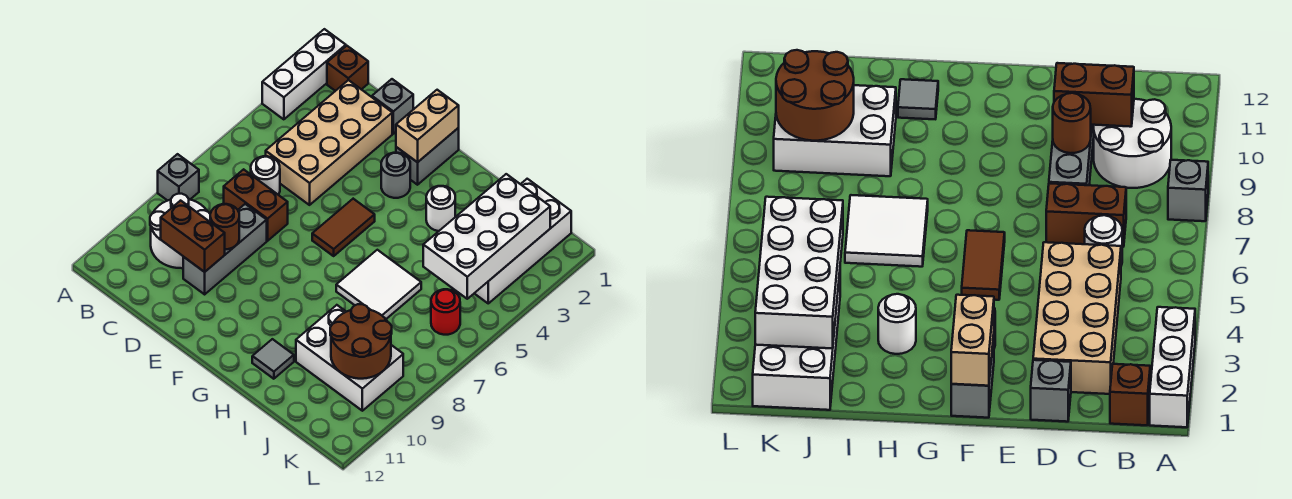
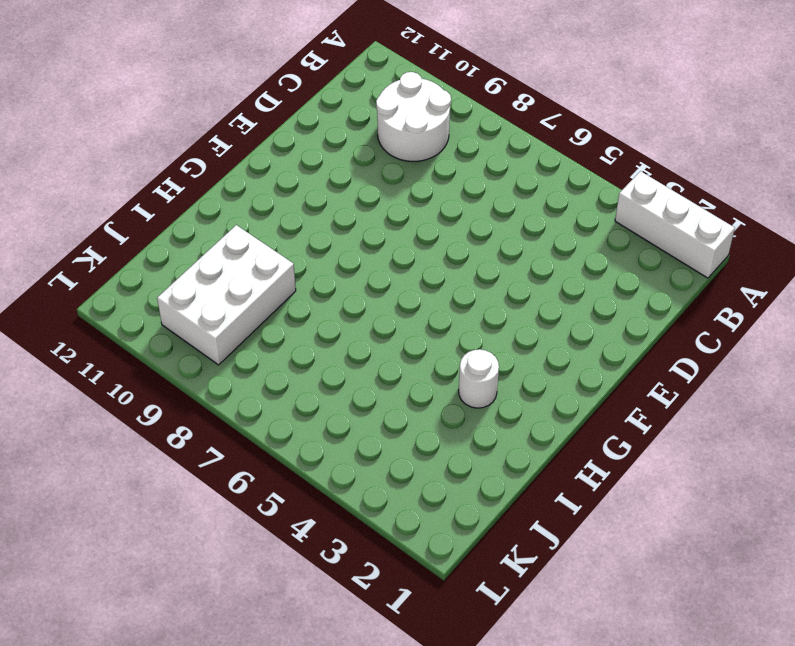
none -> grey 1x1 brick [158,154,199,201]
none -> brown 1x1 brick [327,46,368,91]
none -> tan 2x4 brick [266,80,392,205]

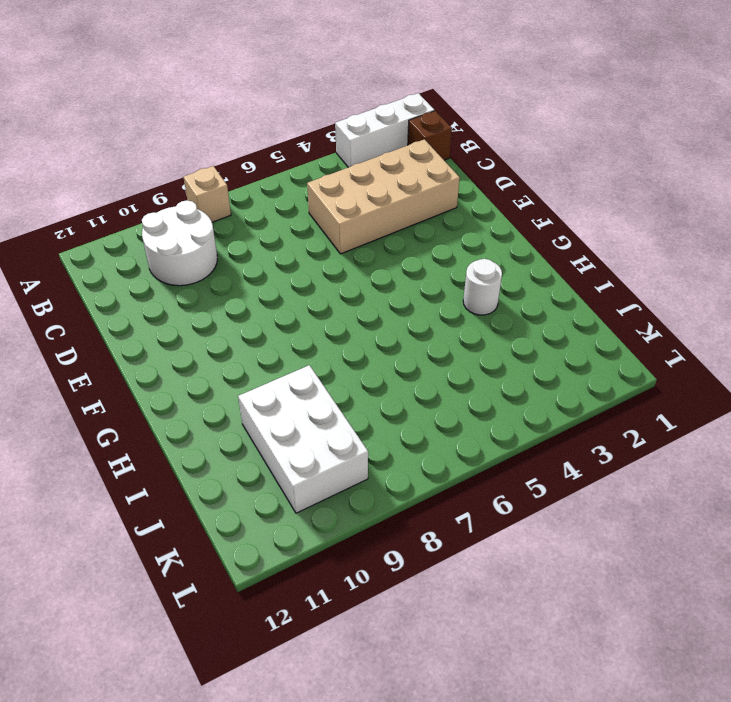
tan 1x1 brick [184,166,231,222] -> grey 1x1 brick [158,154,199,201]
none -> white 1x1 round brick [251,156,280,195]
none -> brown 1x2 brick [224,169,288,241]
none -> grey 1x1 brick [372,79,413,134]

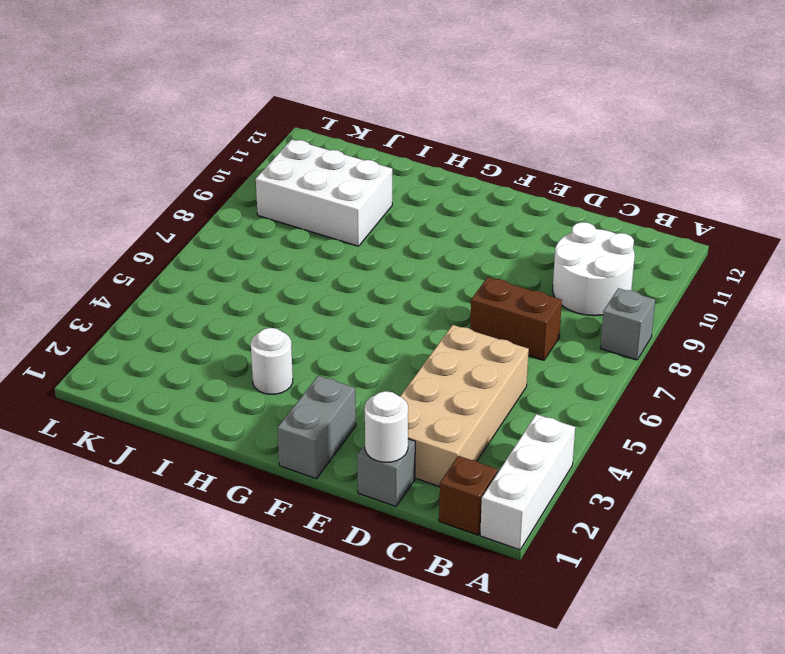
white 1x1 round brick [365,391,408,462] -> white 1x1 round brick moved to [251,156,280,195]
none -> grey 1x3 brick [183,204,267,294]
none -> grey 1x1 round brick [381,153,410,198]
none -> brown 1x2 tile [312,199,375,256]

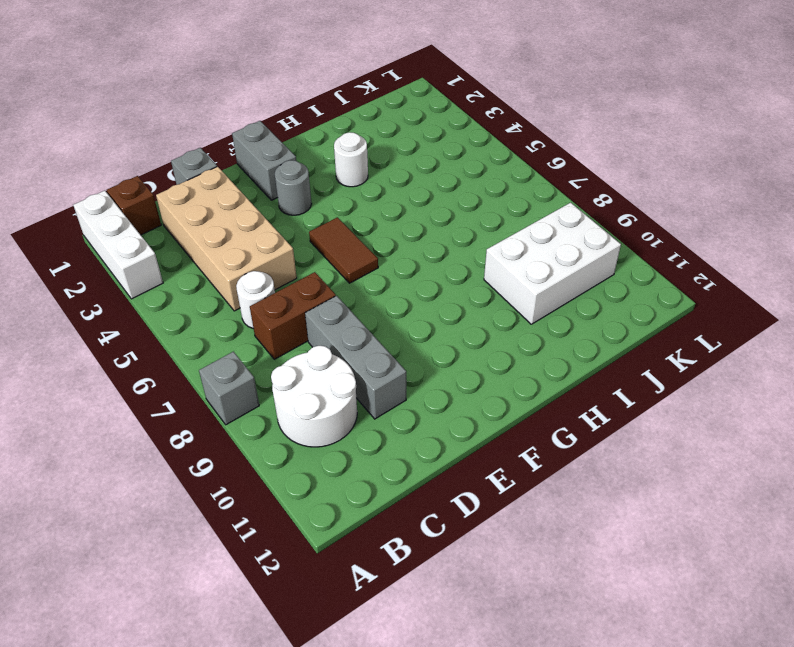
none -> white 2x2 tile [336,250,421,319]
none -> grey 1x1 tile [252,339,294,379]
none -> white 2x4 brick [474,179,571,303]

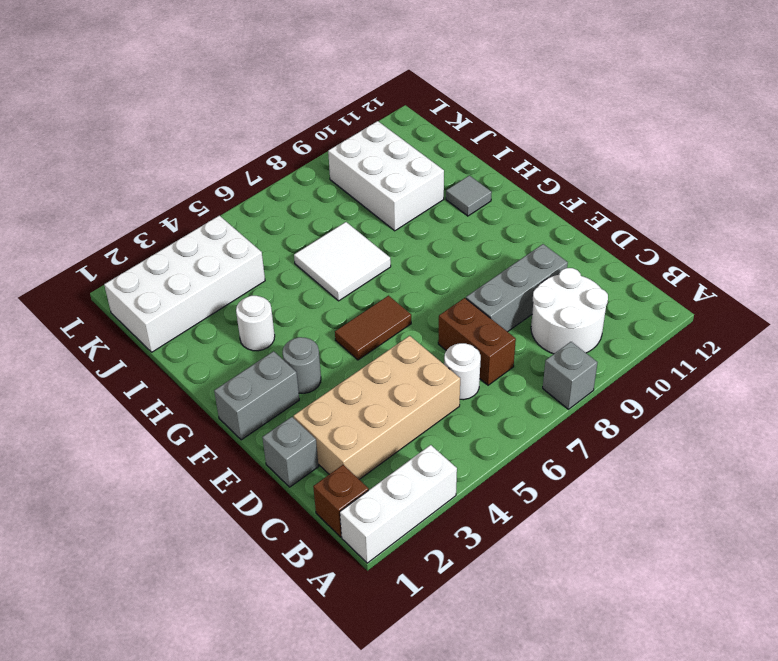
none -> red 1x1 round brick [431,289,460,335]
none -> brown 1x2 brick [161,201,225,272]
none -> brown 1x1 round brick [210,204,239,249]

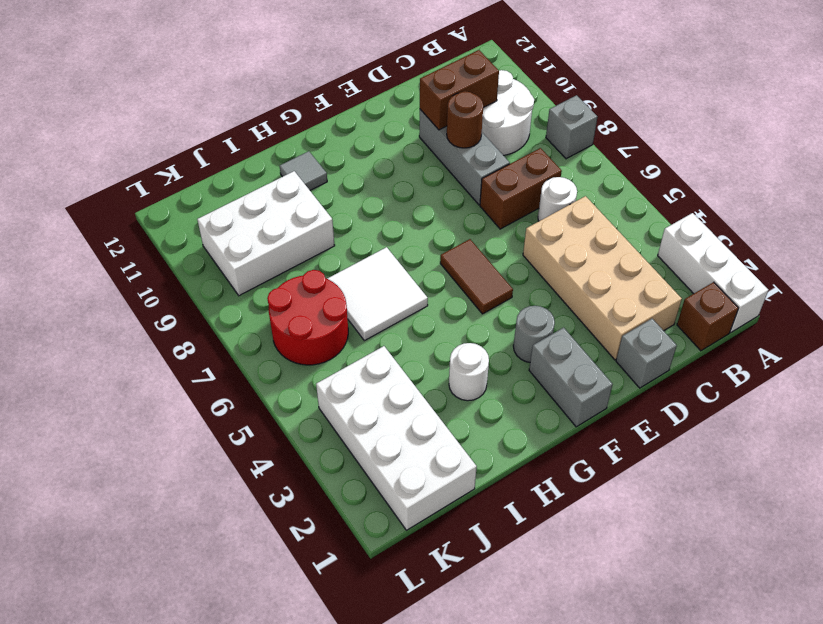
red 2x2 round brick [267,270,348,365] -> red 1x1 round brick [431,289,460,335]
none -> tan 1x2 brick [396,90,459,162]
none -> white 2x4 brick [423,174,550,299]
none -> brown 2x2 round brick [330,304,392,379]

